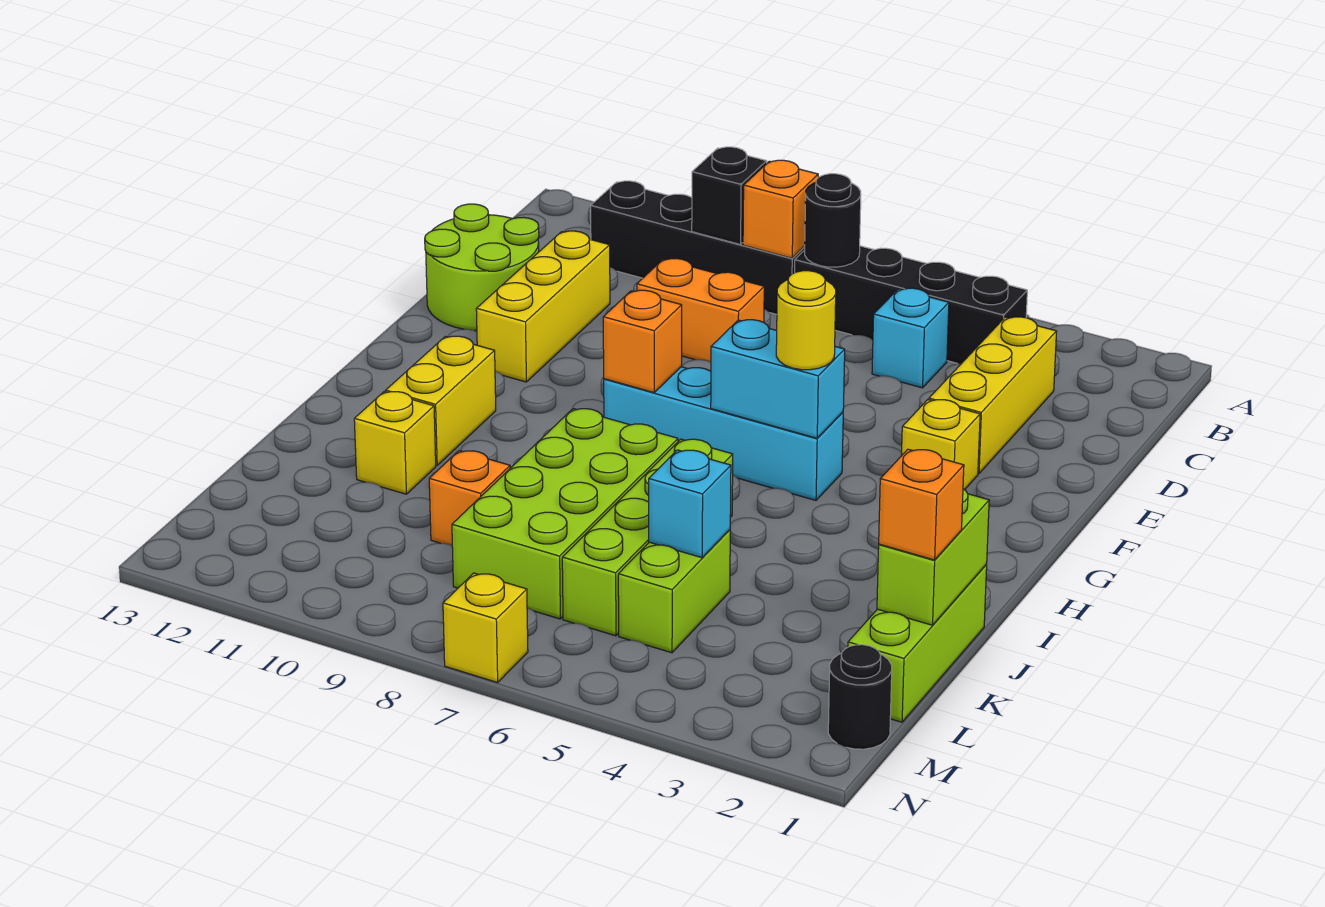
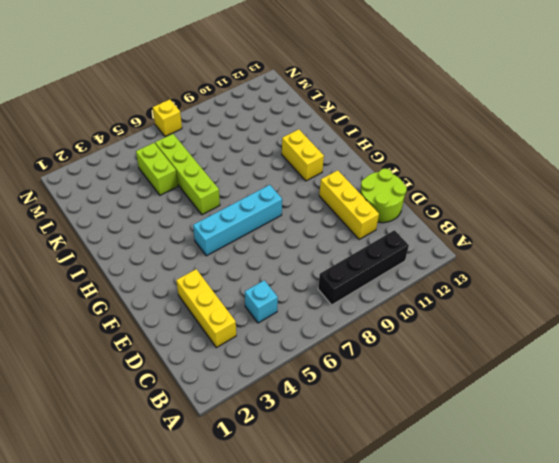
none -> black 1x4 brick [795,246,1027,364]
none -> orange 1x2 brick [637,259,764,362]
none -> yellow 1x1 brick [901,400,980,490]

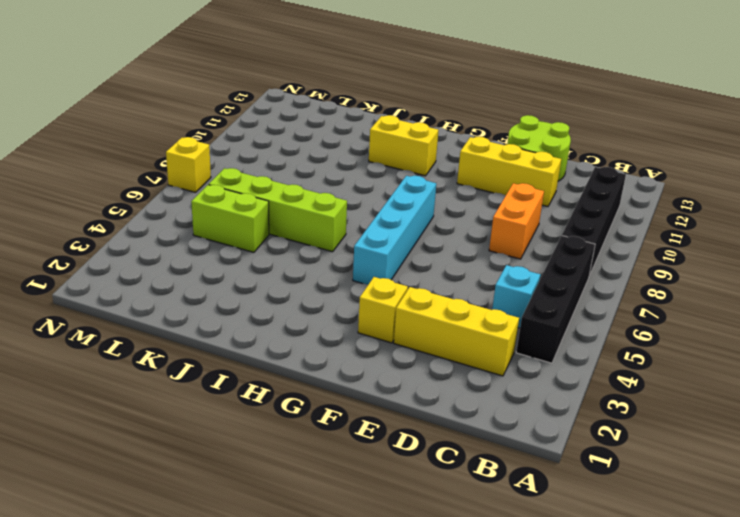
none -> lime 2x4 brick [452,409,678,619]
none -> lime 1x3 brick [848,565,987,722]
none -> yellow 1x1 brick [354,392,436,494]

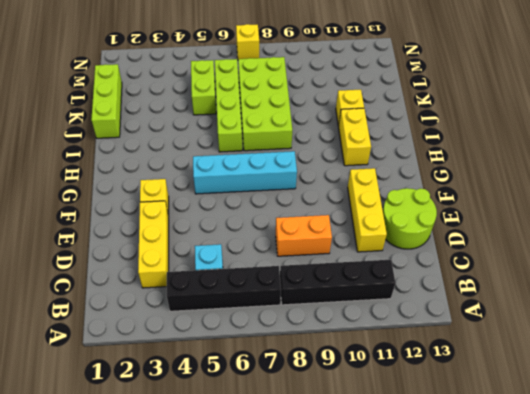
none -> orange 1x1 brick [429,451,510,545]
none -> black 1x1 round brick [828,645,892,749]
none -> black 1x1 round brick [805,174,861,267]

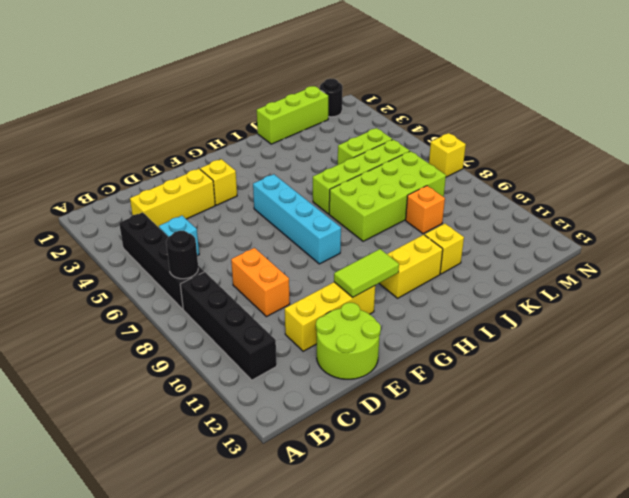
lime 1x2 tile [334,249,399,297] -> none
none -> orange 1x1 brick [743,160,818,258]
none -> black 1x1 brick [692,147,767,245]
none -> cyan 1x2 brick [711,320,845,438]

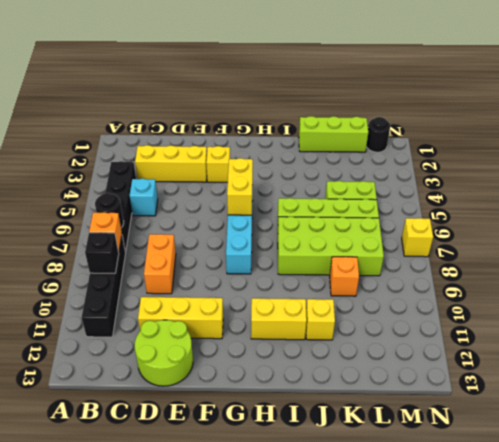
yellow 1x2 brick [227,158,253,215] -> cyan 1x2 brick [711,320,845,438]
none -> orange 1x1 brick [603,290,682,392]
none -> lime 1x2 brick [877,489,989,625]
none -> cyan 1x1 brick [649,450,731,558]

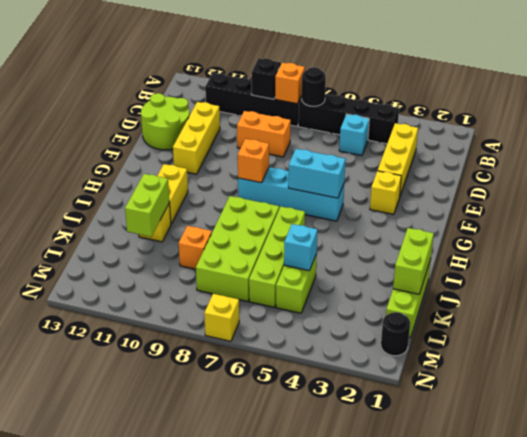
lime 1x2 brick [125,174,169,237] -> none
none -> yellow 1x1 round brick [776,271,836,370]
none -> orange 1x1 brick [879,449,964,560]

